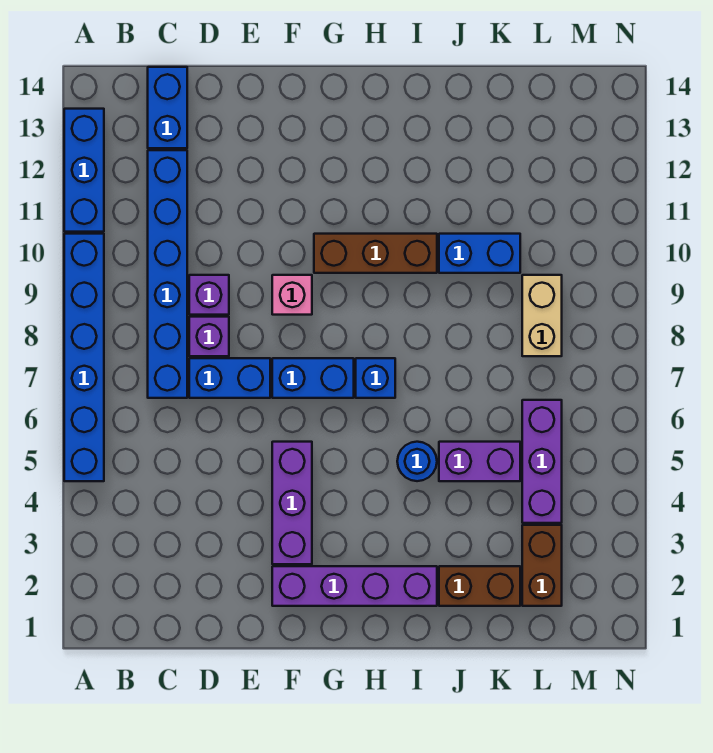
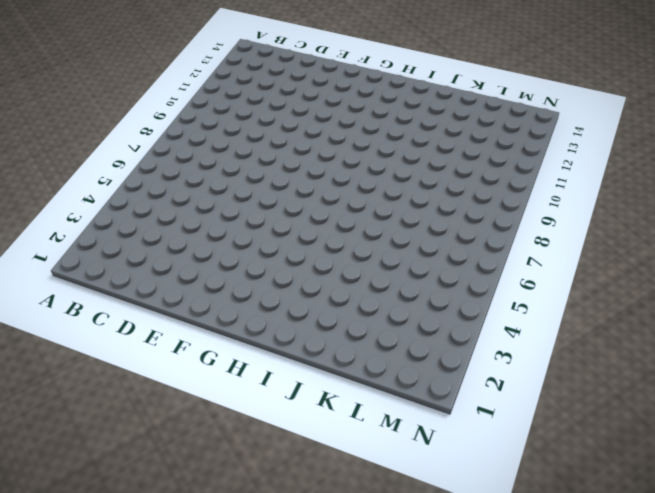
none -> blue 1x6 brick [64,234,104,481]
none -> blue 1x3 brick [64,109,104,232]
none -> blue 1x6 brick [148,150,187,398]

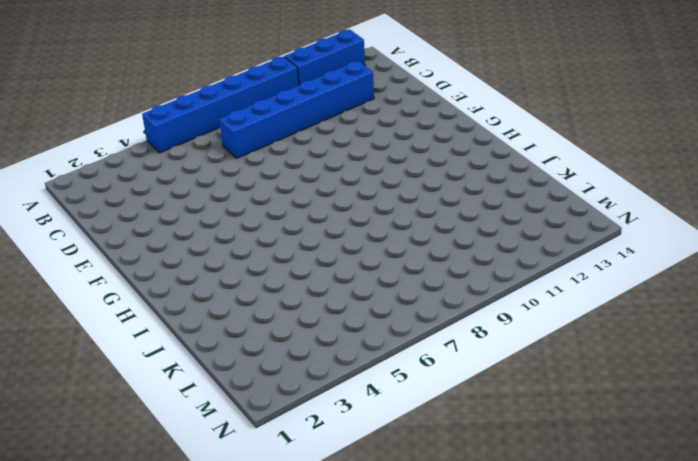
none -> blue 1x2 brick [148,67,187,148]
none -> blue 1x2 brick [189,358,270,398]
none -> purple 1x1 brick [189,317,229,356]

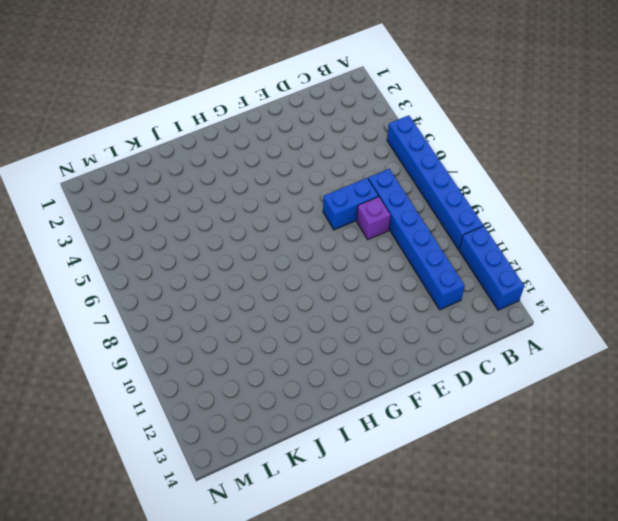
none -> blue 1x2 brick [148,67,187,148]
none -> purple 1x1 brick [189,275,229,315]
none -> purple 1x4 brick [272,566,437,606]

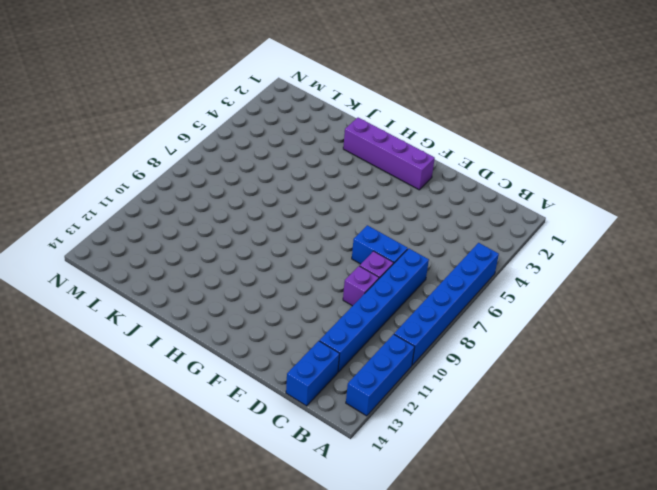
none -> purple 1x3 brick [272,442,312,564]
none -> blue 1x2 brick [272,358,354,398]
none -> pink 1x1 brick [272,275,312,315]

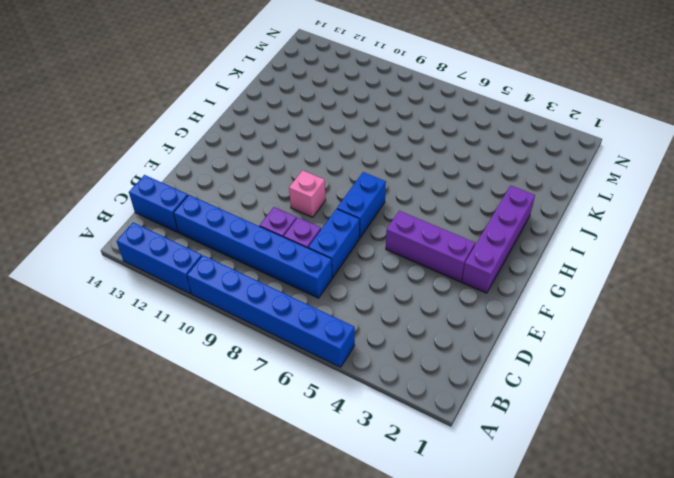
none -> brown 1x3 brick [314,234,437,273]
none -> blue 1x1 brick [356,358,395,398]
none -> blue 1x1 round brick [397,442,437,481]

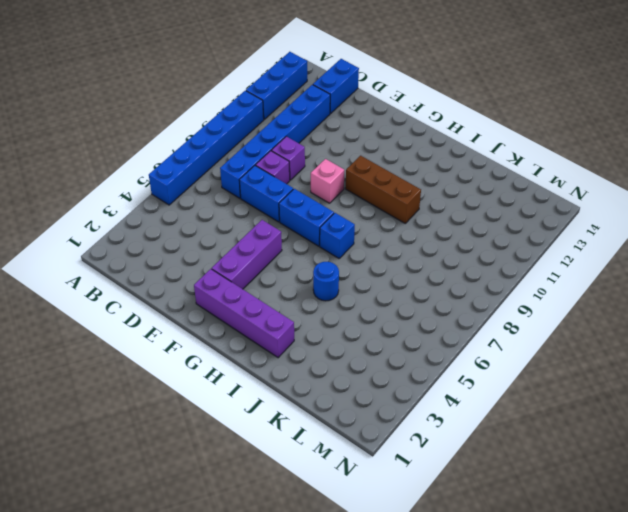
none -> brown 1x2 brick [439,566,520,606]
none -> purple 1x2 brick [439,442,520,481]
none -> blue 1x2 brick [439,234,520,273]

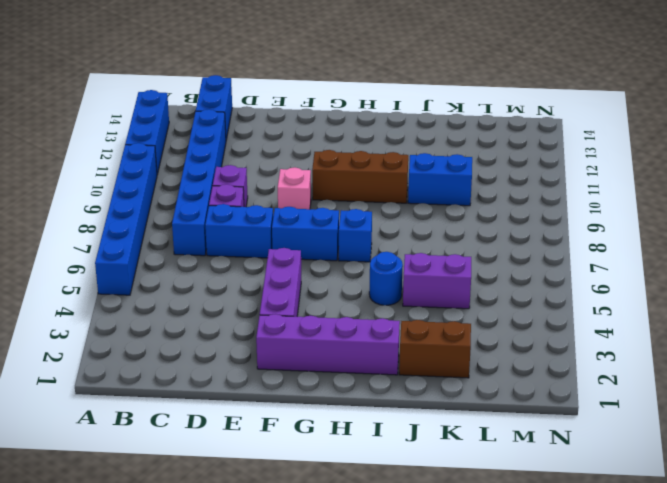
none -> brown 1x2 brick [522,525,562,606]
none -> purple 1x3 brick [522,400,562,523]
none -> tan 1x2 brick [522,275,562,356]

